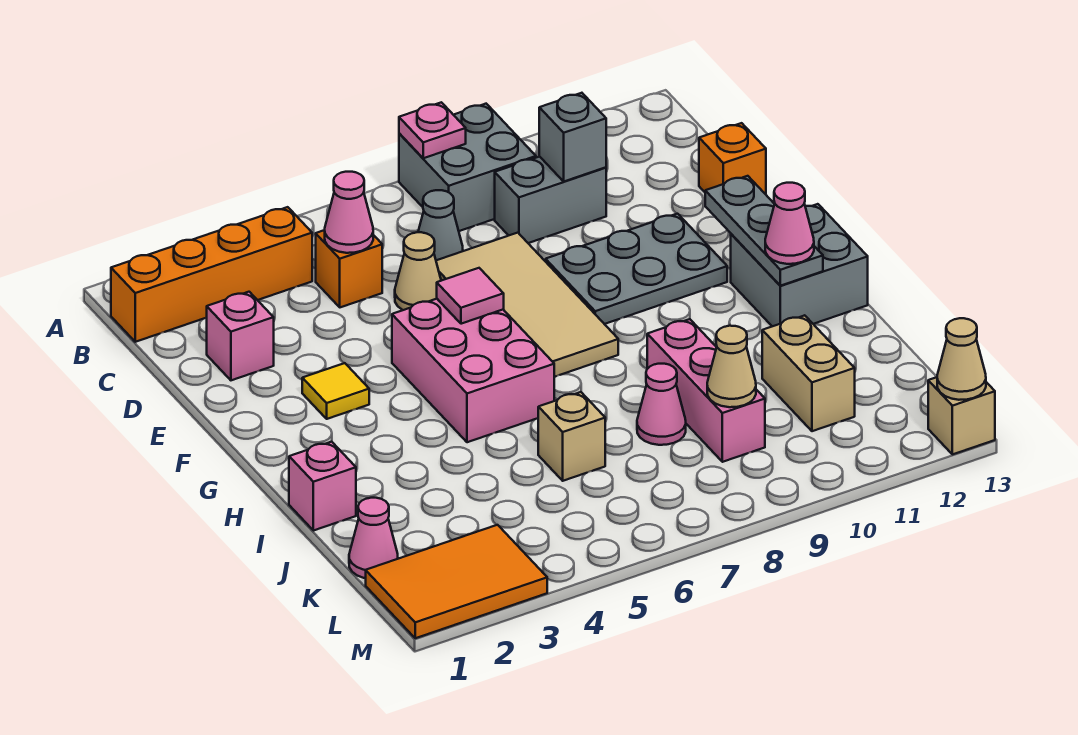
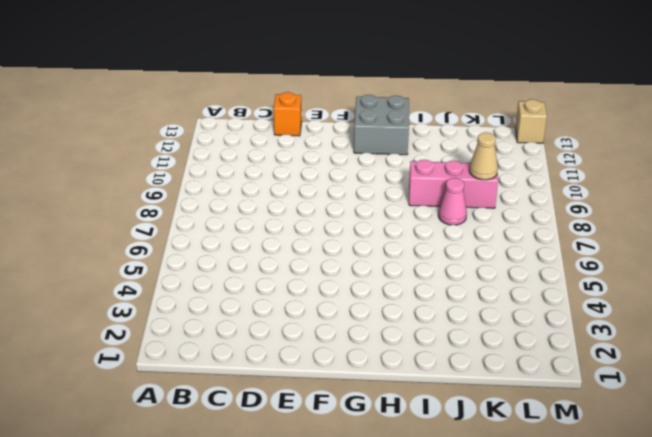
none -> grey 2x2 brick [399,104,536,231]
none -> orange 1x4 brick [111,207,312,342]
none -> orange 1x1 brick [316,230,382,307]

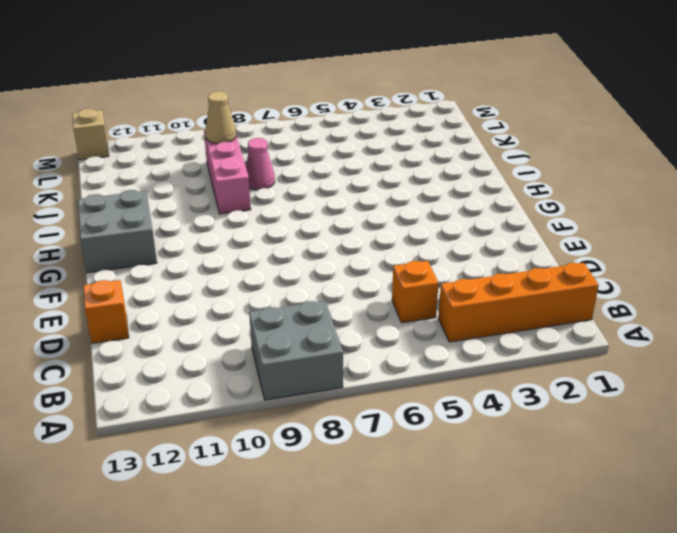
none -> grey 1x1 cone [418,190,463,260]
none -> grey 1x2 brick [495,157,606,243]
none -> pink 1x1 brick [207,292,274,380]

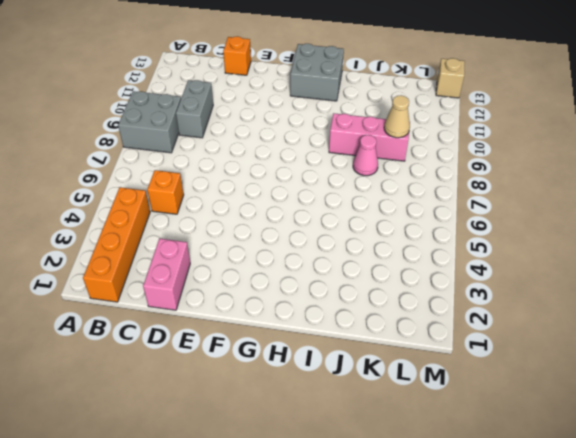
pink 1x2 brick [143,238,190,310] -> pink 1x1 brick [207,292,274,380]
none -> grey 1x1 cone [418,190,463,260]
none -> tan 1x1 cone [395,232,441,310]
none -> tan 2x4 tile [436,233,618,377]

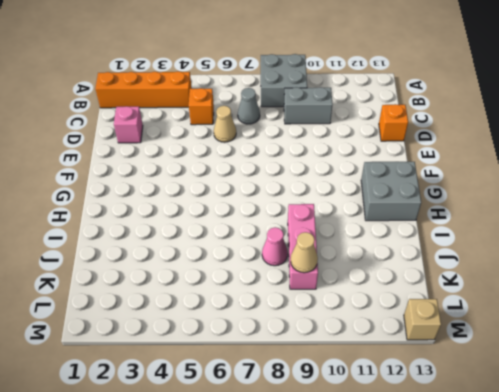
none -> tan 2x4 tile [436,233,618,377]
none -> grey 2x3 plate [545,214,727,324]
none -> yellow 1x1 tile [302,363,369,419]

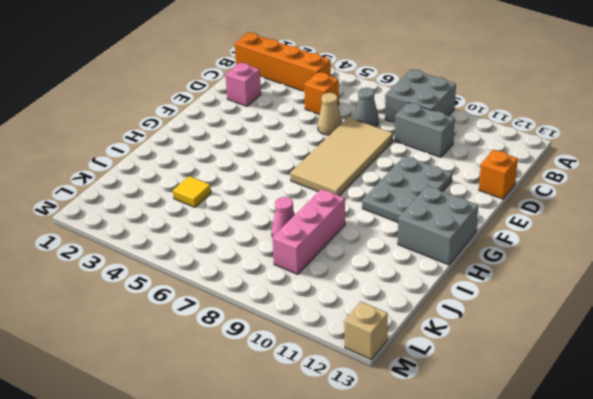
grey 2x3 plate [362,156,452,222] -> grey 2x3 plate turned to [545,214,727,324]
yellow 1x1 tile [173,176,211,207] -> yellow 1x1 tile moved to [302,363,369,419]
none -> pink 2x3 brick [392,299,554,442]
none -> pink 1x1 brick [289,442,356,531]
none -> tan 1x1 brick [538,392,605,481]

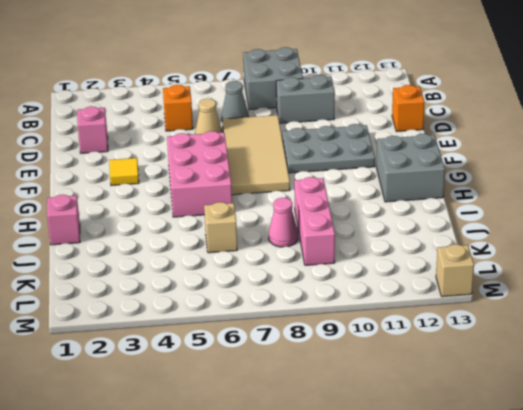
none -> orange 1x4 brick [111,207,312,342]
none -> tan 1x2 brick [762,315,855,431]
none -> pink 1x1 cone [349,498,398,578]

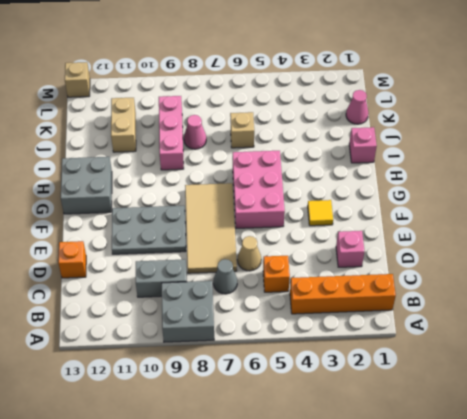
none -> orange 2x3 tile [366,525,547,638]
none -> pink 1x1 plate [399,102,466,158]
none -> pink 1x1 cone [325,172,373,253]

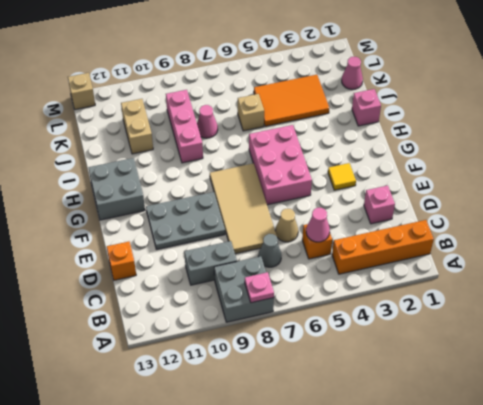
orange 2x3 tile [254,75,329,126] -> orange 2x3 tile moved to [366,525,547,638]
none -> grey 1x1 brick [539,93,606,181]
none -> pink 1x1 tile [437,268,504,324]
none -> grey 1x3 plate [705,176,823,286]

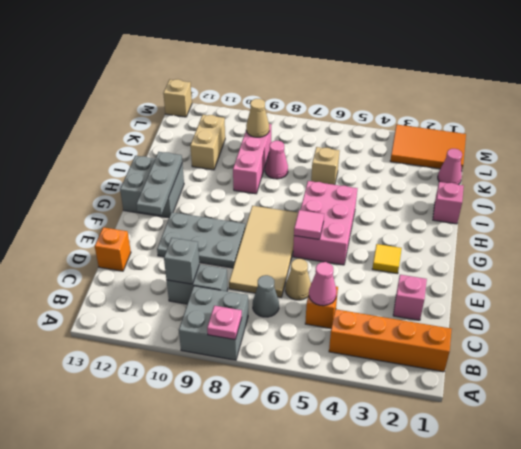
none -> tan 1x1 cone [937,318,986,400]
none -> pink 1x1 cone [765,183,814,264]

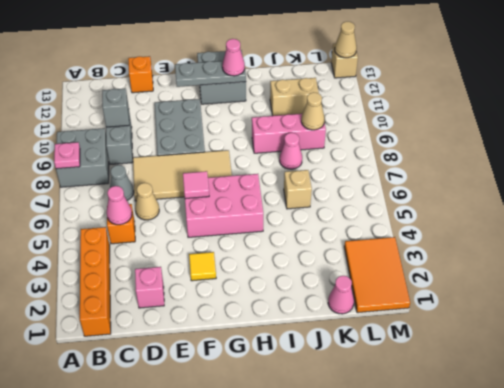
none -> pink 1x1 brick [289,442,356,531]

